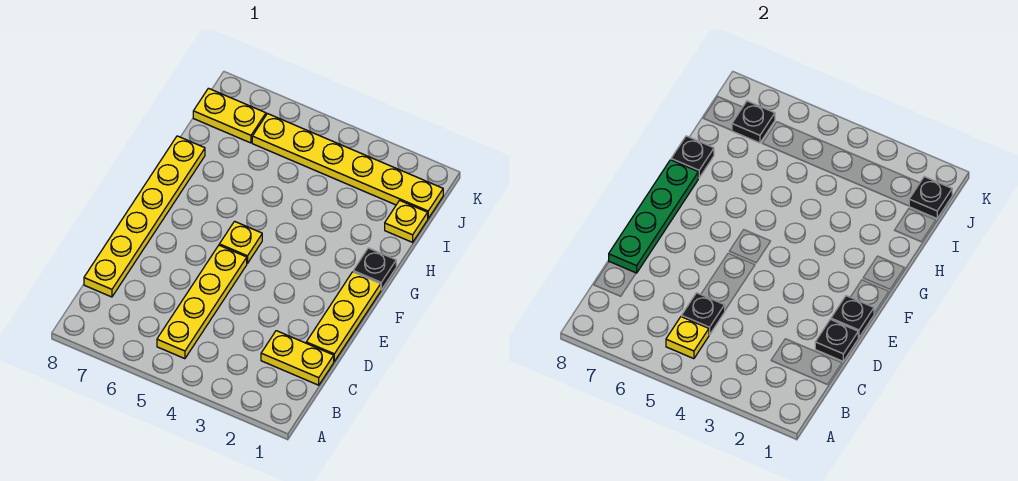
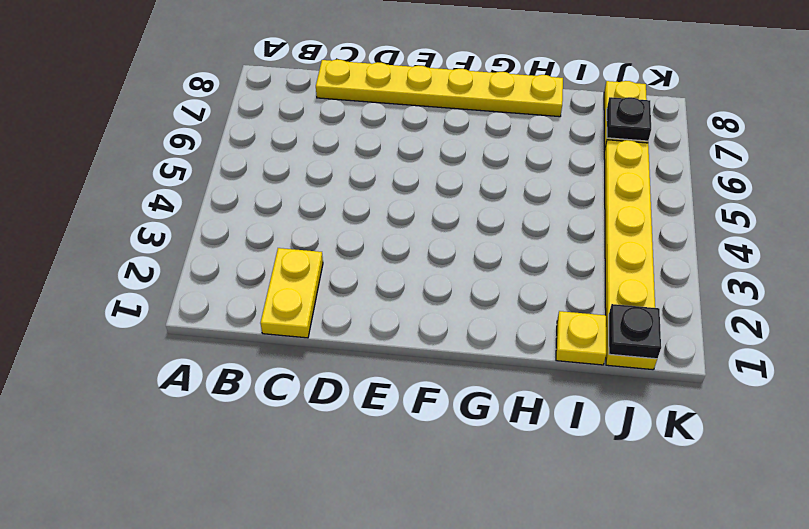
none -> yellow 1x4 plate [157,245,247,359]
none -> yellow 1x3 plate [306,272,381,361]
none -> yellow 1x1 plate [219,221,262,263]

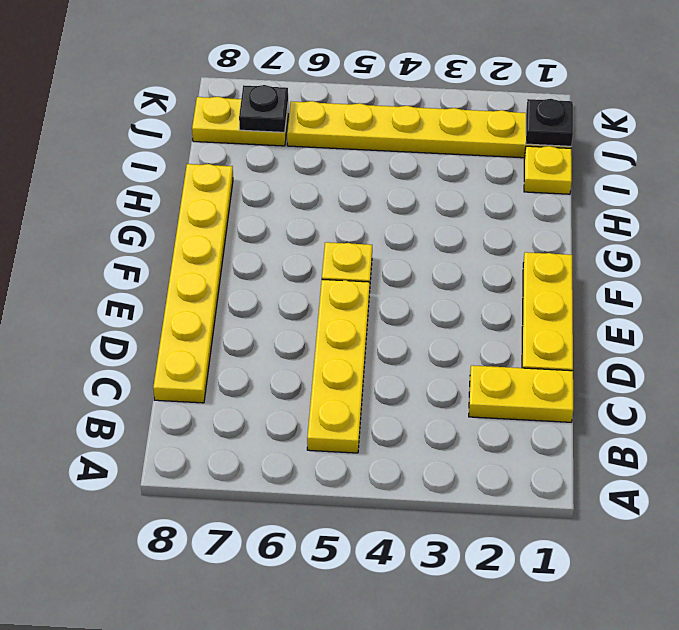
none -> black 1x1 plate [353,248,396,290]
none -> yellow 1x1 plate [666,317,709,359]
none -> black 1x1 plate [682,293,725,335]

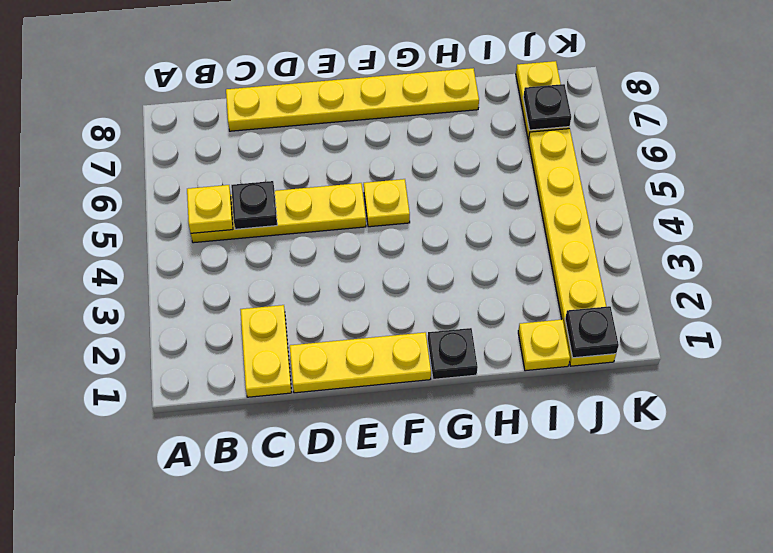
none -> black 1x1 plate [815,319,858,361]
none -> green 1x4 plate [609,160,698,273]
none -> black 1x1 plate [831,296,874,338]

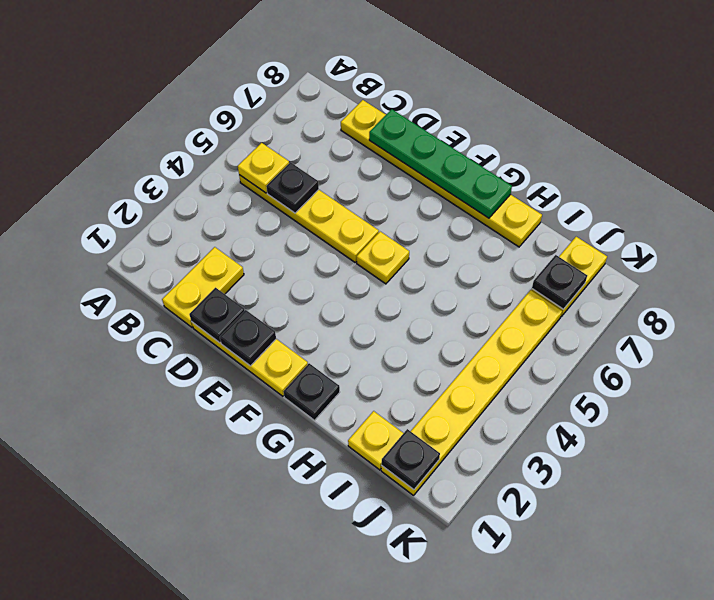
none -> black 1x1 plate [671,136,714,178]

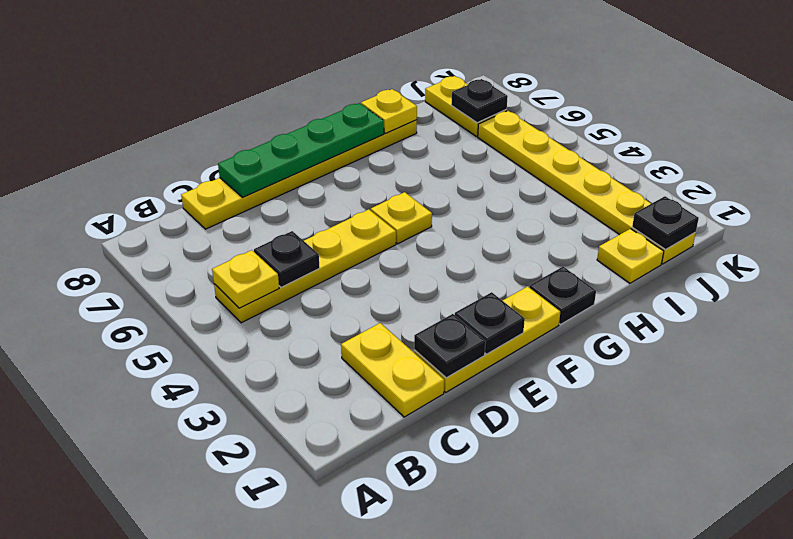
yellow 1x1 plate [361,89,417,133] -> black 1x1 plate [671,136,714,178]

